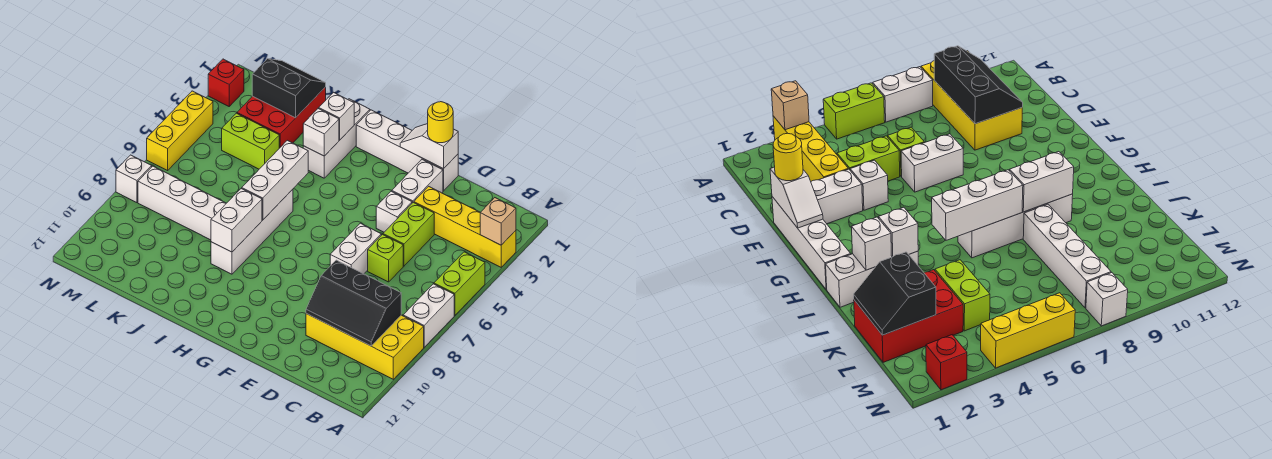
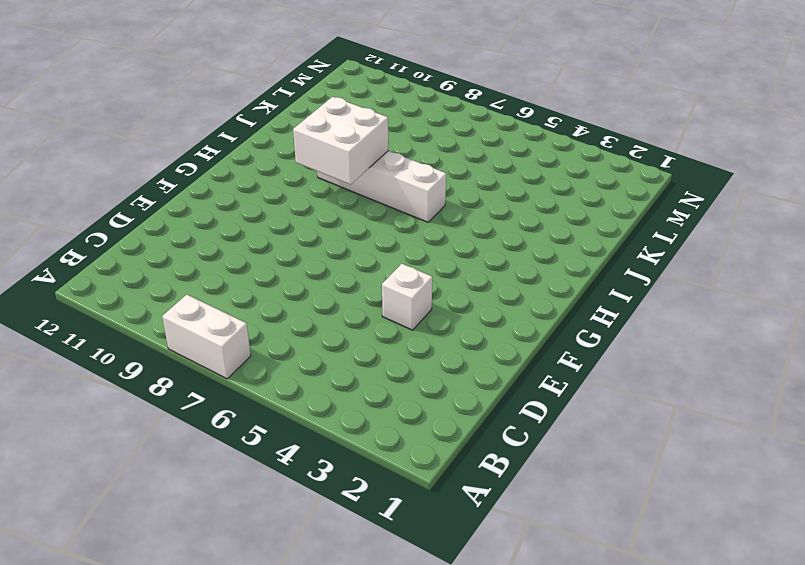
white 2x2 brick [293,97,388,185] -> white 1x2 brick [211,188,262,252]
none -> yellow 1x4 brick [414,186,516,267]
none -> lime 1x2 brick [434,252,485,315]
none -> yellow 2x4 brick [306,314,424,379]

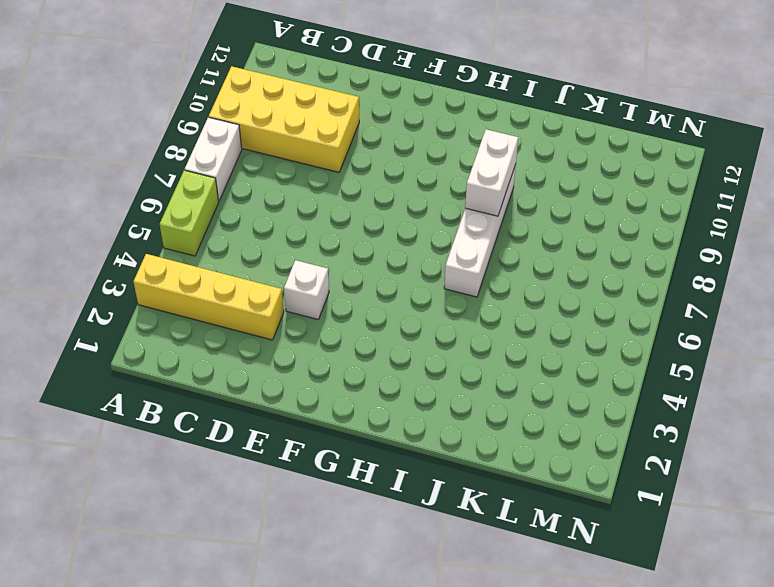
none -> lime 1x2 brick [383,202,434,266]
none -> lime 1x1 brick [368,234,403,282]
none -> white 1x4 brick [356,110,458,191]

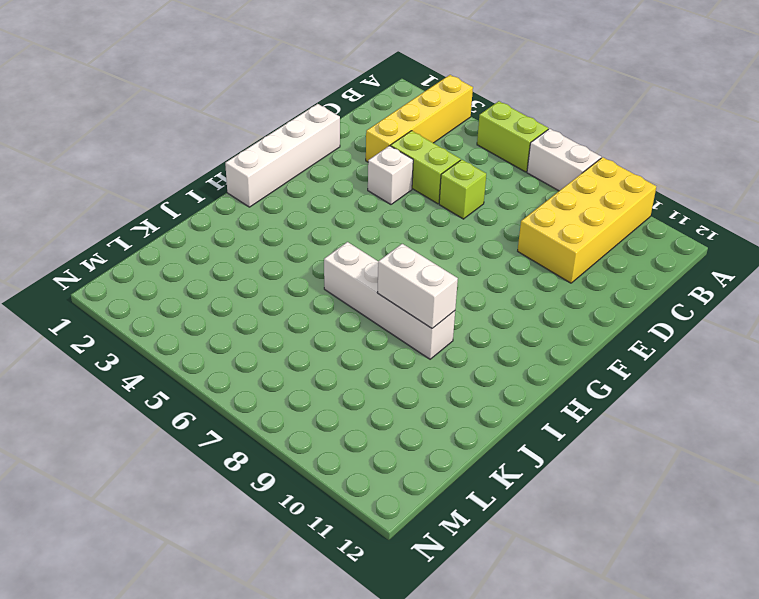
none -> white 1x2 brick [392,159,443,203]
none -> white 1x2 brick [330,223,381,274]
none -> white 1x3 brick [303,99,370,178]

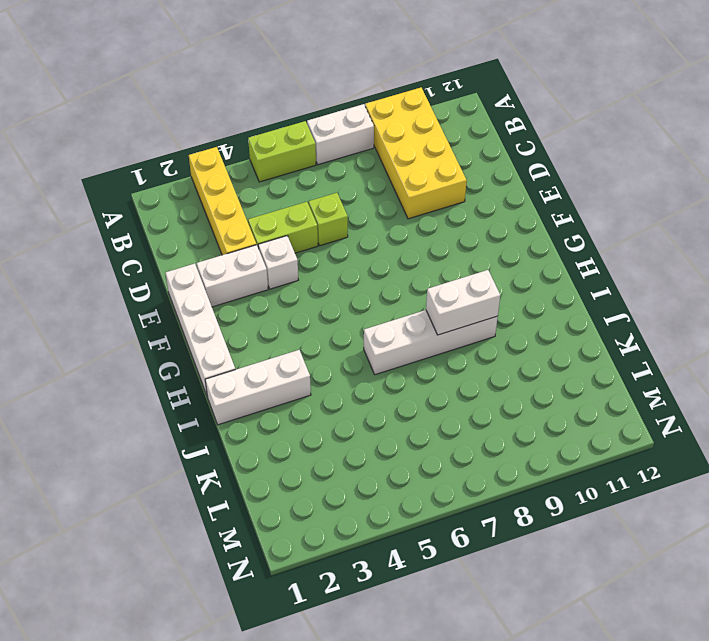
none -> white 1x2 brick [330,223,381,274]
none -> white 1x4 brick [138,166,226,240]
none -> red 2x3 brick [237,87,326,148]

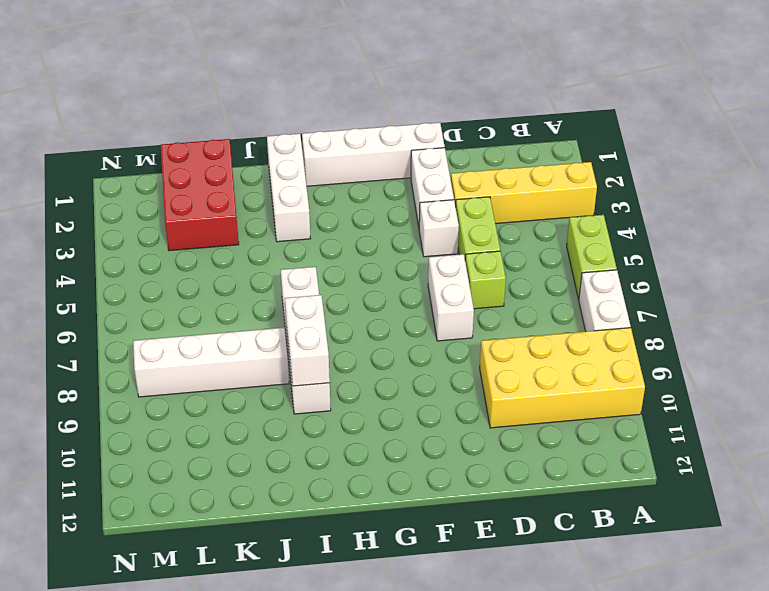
none -> lime 1x2 brick [222,113,279,169]
none -> red 1x1 brick [208,59,244,106]
none -> yellow 1x3 brick [147,91,213,170]

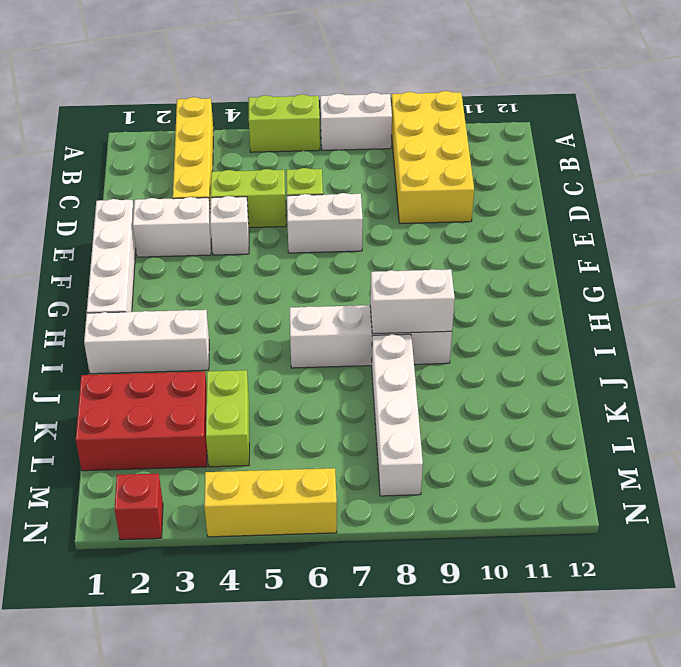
none -> white 1x1 brick [116,155,152,203]
none -> tan 1x1 brick [480,198,516,245]
none -> black 2x3 slope [306,260,401,346]

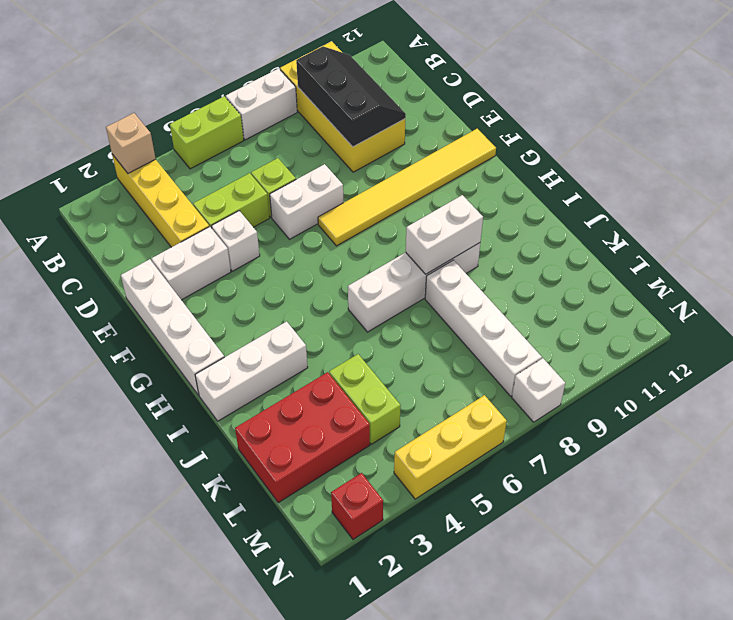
yellow 1x6 tile [318,129,496,246] -> none
none -> white 1x2 slope [400,124,458,169]
none -> white 1x1 brick [319,92,354,140]
none -> white 1x1 brick [303,108,339,156]

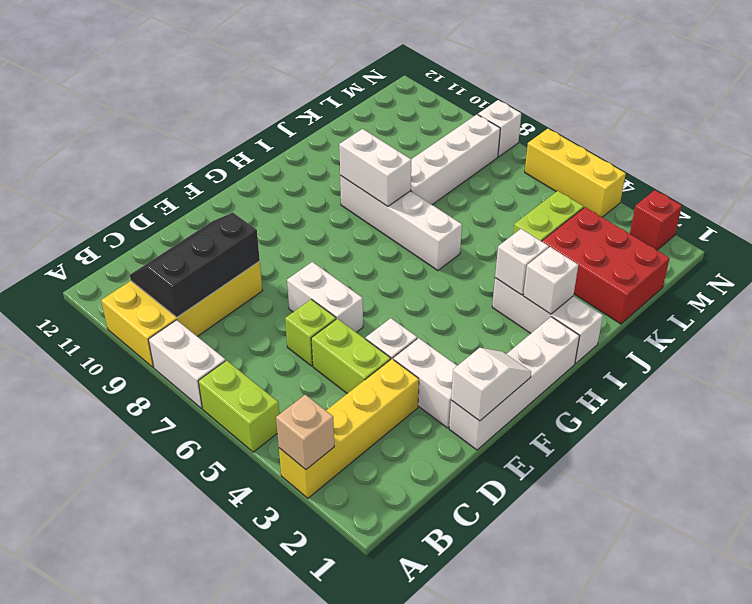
none -> white 1x3 brick [242,140,308,220]
none -> black 2x2 slope [252,59,326,118]
none -> yellow 1x1 round brick [428,102,453,143]

